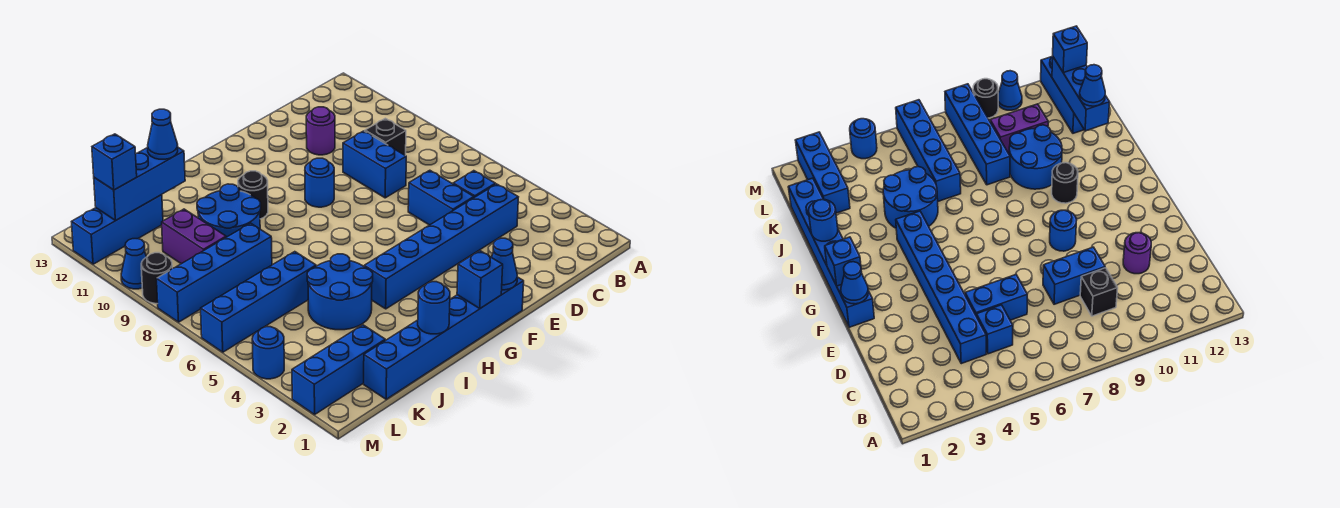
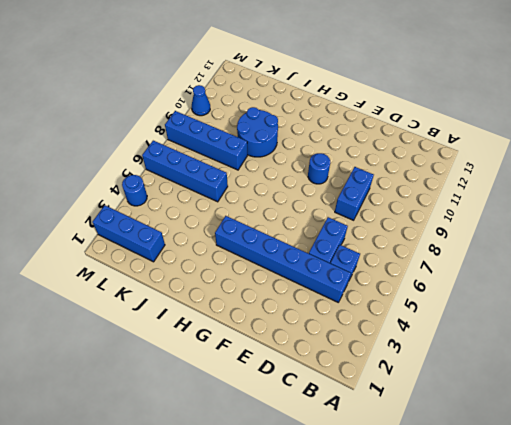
none -> black 1x1 brick [365,118,406,156]
none -> purple 1x1 round brick [306,107,335,155]
none -> blue 1x6 brick [364,277,524,399]

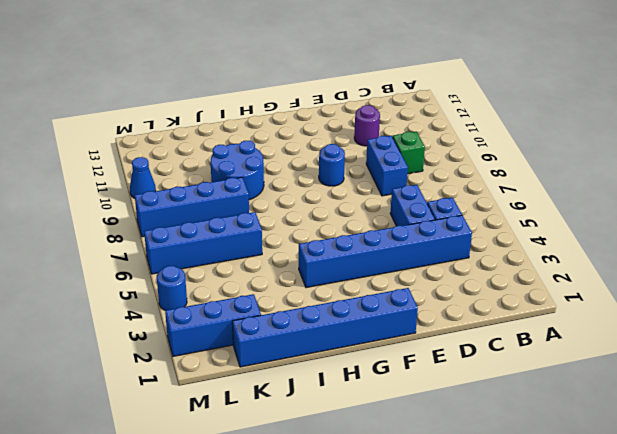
green 1x1 brick [393,132,425,174] -> black 1x1 brick [365,118,406,156]
none -> black 1x1 round brick [238,171,268,219]
none -> blue 2x2 round brick [307,254,373,330]
none -> purple 1x2 brick [162,209,226,264]

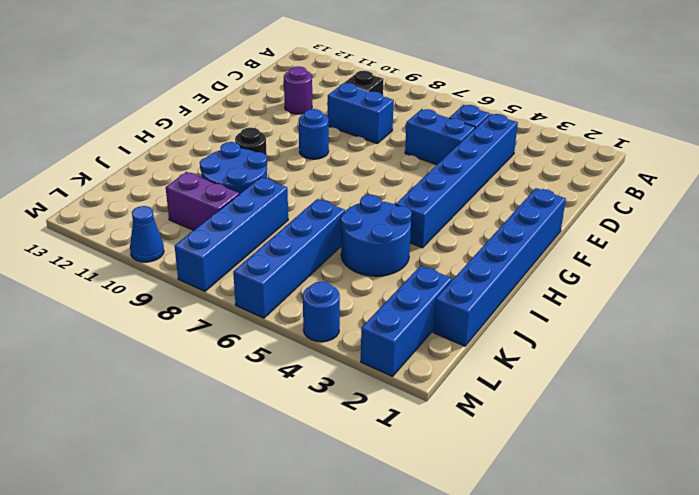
none -> blue 1x3 brick [72,195,163,264]
none -> black 1x1 round brick [141,253,172,304]
none -> blue 1x1 cone [492,238,517,290]

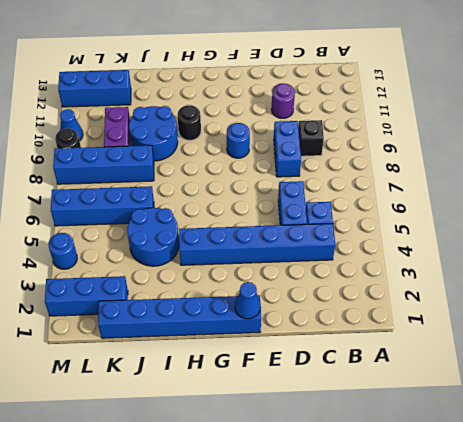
none -> blue 1x1 brick [457,251,503,309]
none -> blue 1x1 round brick [418,282,450,334]
none -> blue 1x3 brick [94,148,185,220]

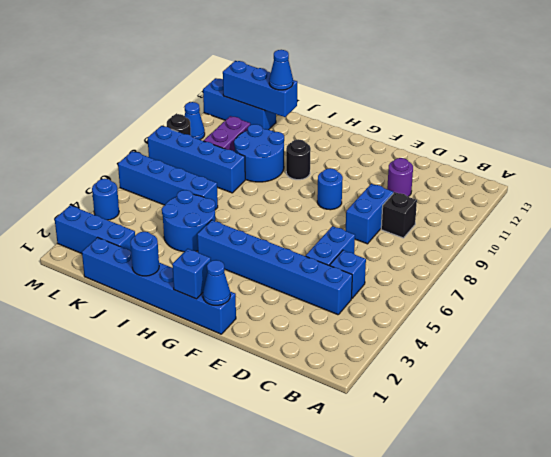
none -> blue 1x1 brick [92,134,137,190]

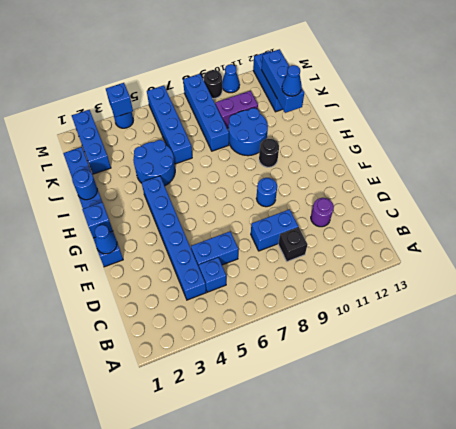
blue 1x1 brick [106,83,133,117] -> blue 1x1 brick moved to [92,134,137,190]

